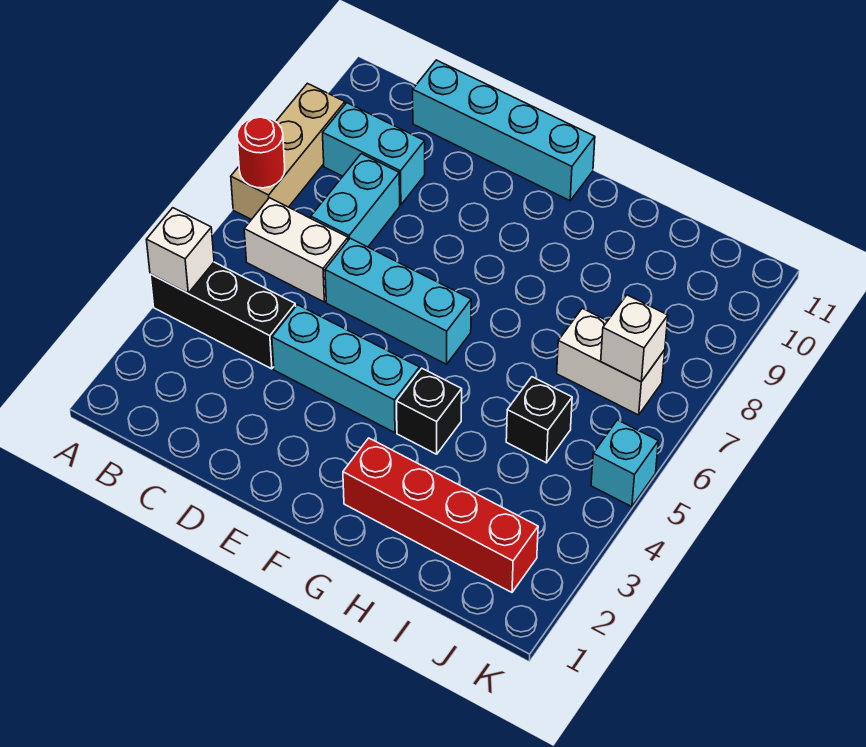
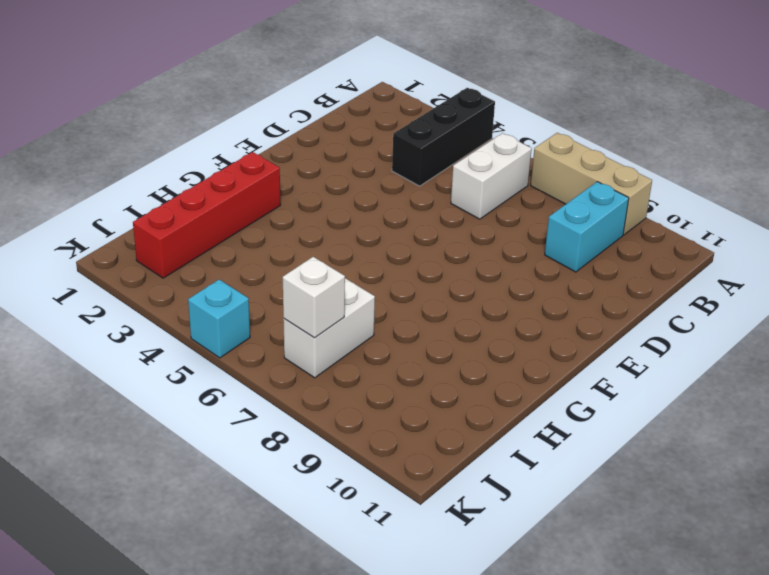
none -> cyan 1x2 brick [311,154,400,247]
none -> cyan 1x4 brick [413,60,595,201]
none -> cyan 1x3 brick [272,305,420,433]

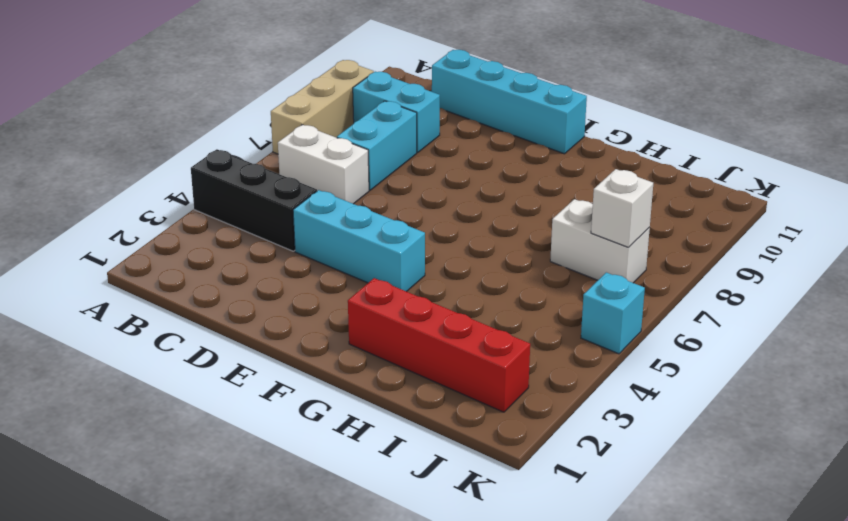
none -> cyan 1x3 brick [325,238,471,364]
none -> black 1x1 brick [397,368,462,454]
none -> black 1x1 brick [506,377,572,463]

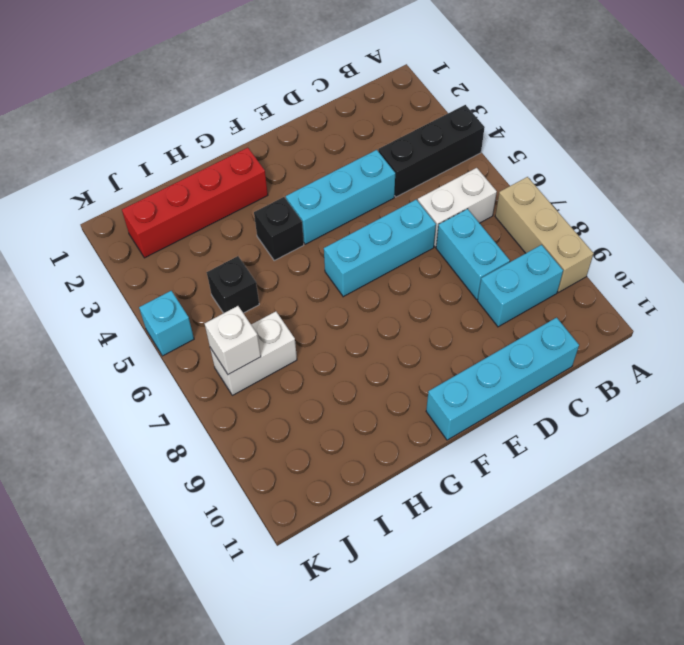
none -> white 1x1 brick [146,208,214,293]
none -> red 1x1 round brick [237,117,285,188]

